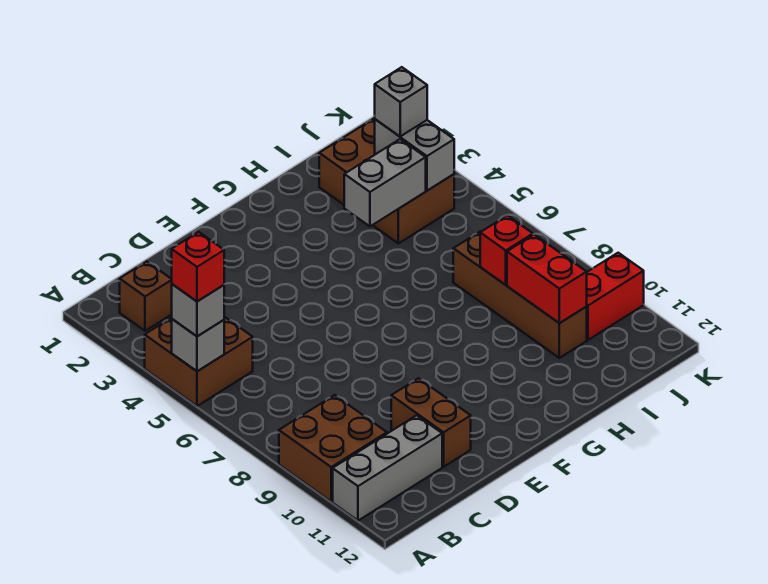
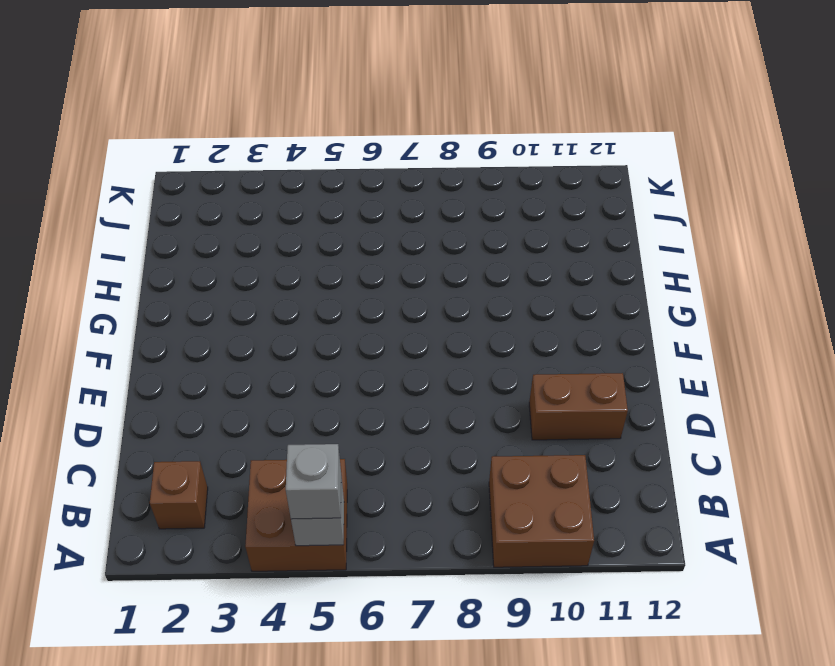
none -> grey 1x3 brick [333,415,442,521]
none -> brown 2x3 brick [319,118,454,243]
none -> brown 1x4 brick [453,231,587,358]

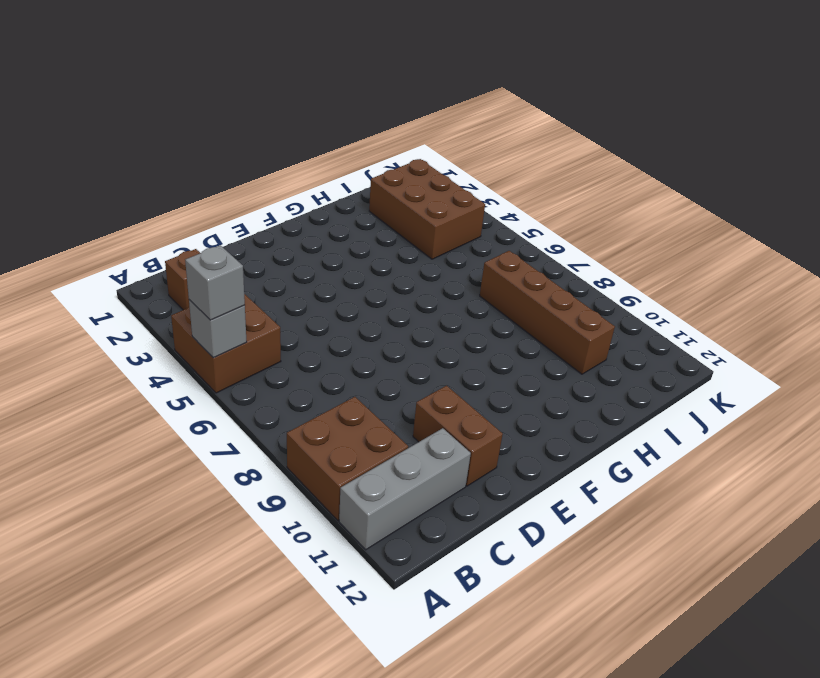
none -> red 1x2 brick [586,253,644,340]
none -> grey 1x2 brick [344,139,426,226]
none -> red 1x1 brick [480,215,533,285]

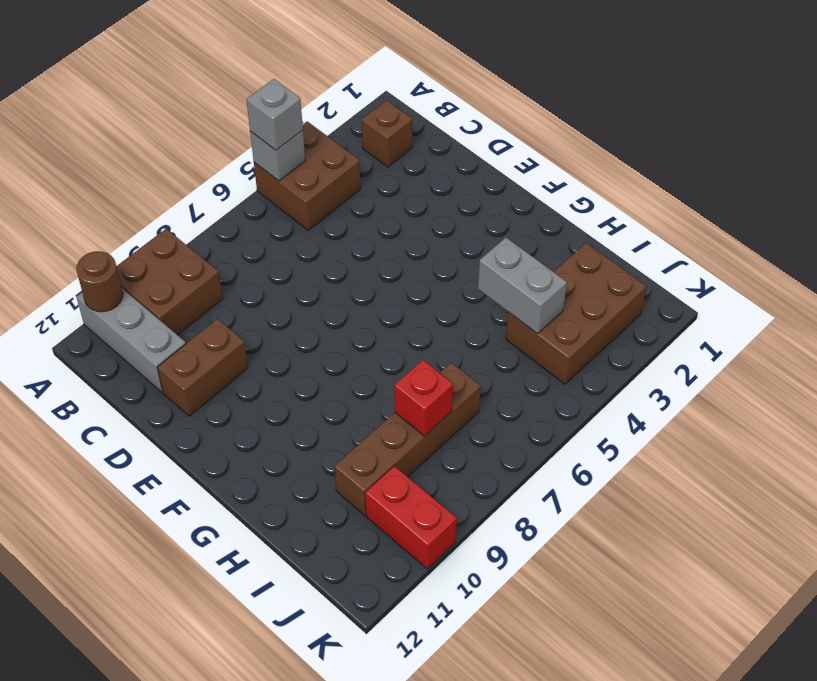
brown 1x1 round brick [76,251,123,312] -> none
none -> red 1x2 brick [507,235,587,323]
none -> grey 1x2 brick [375,119,454,191]
none -> grey 1x1 brick [375,67,427,136]

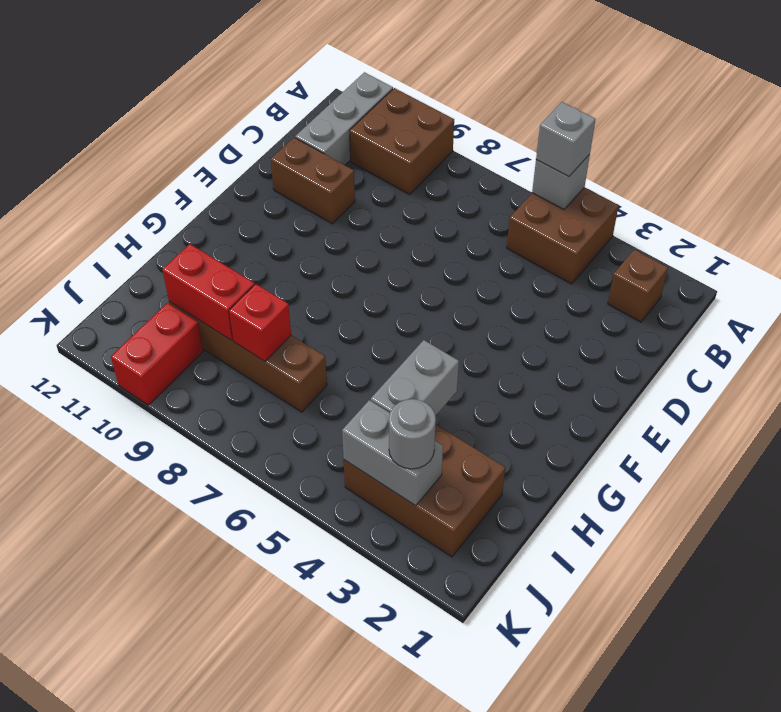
grey 1x1 round brick [389,399,436,469] -> grey 1x1 brick [375,67,427,136]
none -> red 1x1 brick [172,232,224,301]

